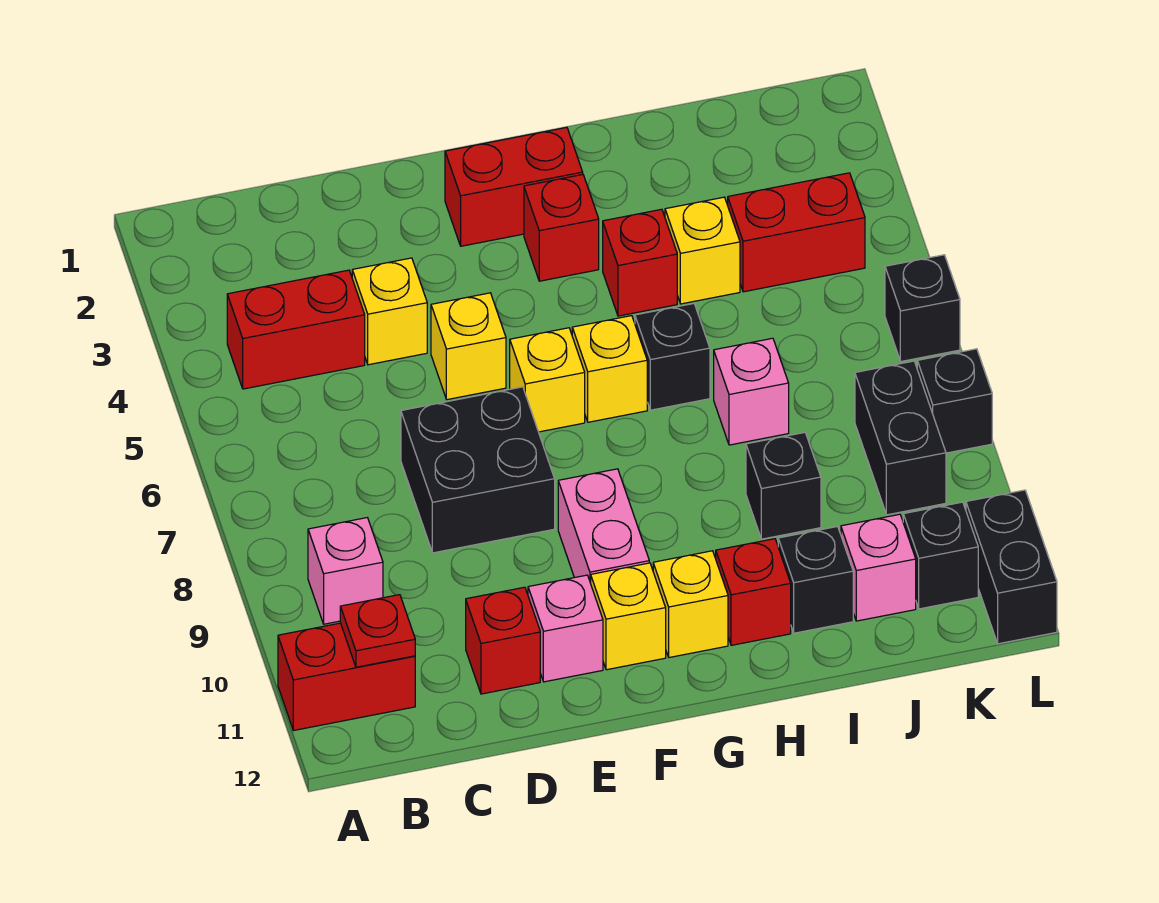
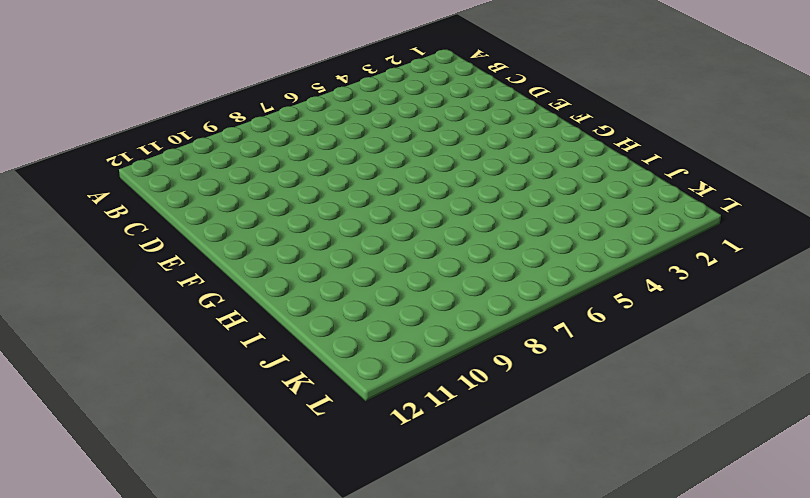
none -> red 1x2 brick [278,623,415,731]
none -> red 1x2 brick [227,270,365,389]
none -> pink 1x1 brick [308,518,383,624]
none -> yellow 1x1 brick [352,258,427,365]

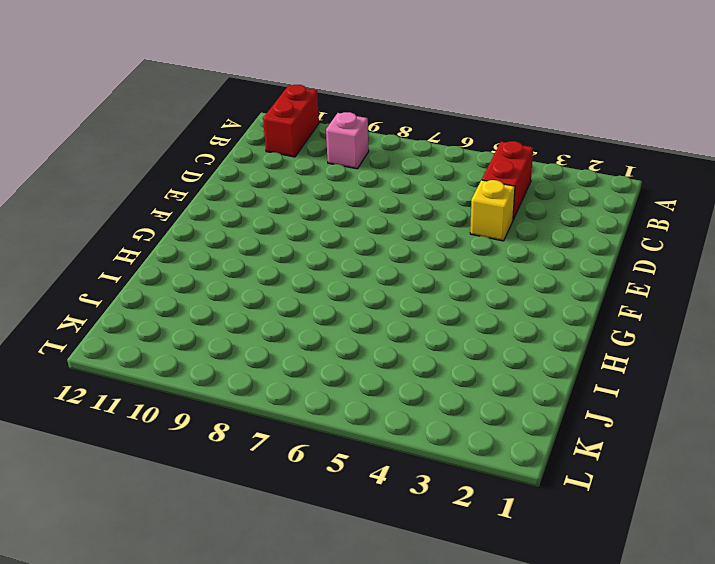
none -> black 2x2 brick [401,387,555,553]
none -> red 1x1 brick [466,587,540,694]
none -> yellow 1x1 brick [431,293,506,400]
none -> pink 1x1 brick [528,575,603,682]

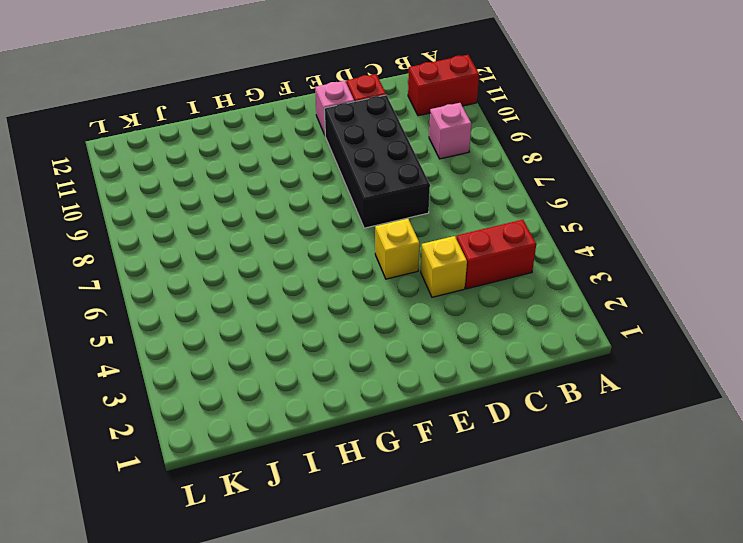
black 2x4 brick [324,95,430,228] -> black 2x2 brick [401,387,555,553]
none -> red 1x2 brick [445,127,583,246]
none -> yellow 1x1 brick [510,328,585,432]
none -> pink 1x2 brick [558,469,649,583]
none -> yellow 1x1 brick [591,563,666,670]

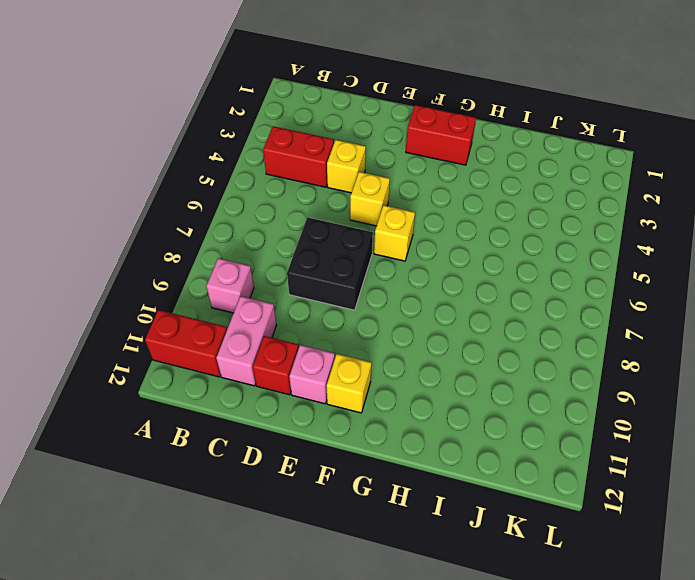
pink 1x2 brick [216,296,277,386] -> pink 1x2 brick moved to [558,469,649,583]
none -> red 1x1 brick [524,175,599,281]
none -> yellow 1x1 brick [572,316,647,422]
none -> yellow 1x1 brick [653,551,728,657]
none -> red 1x1 brick [603,209,677,316]

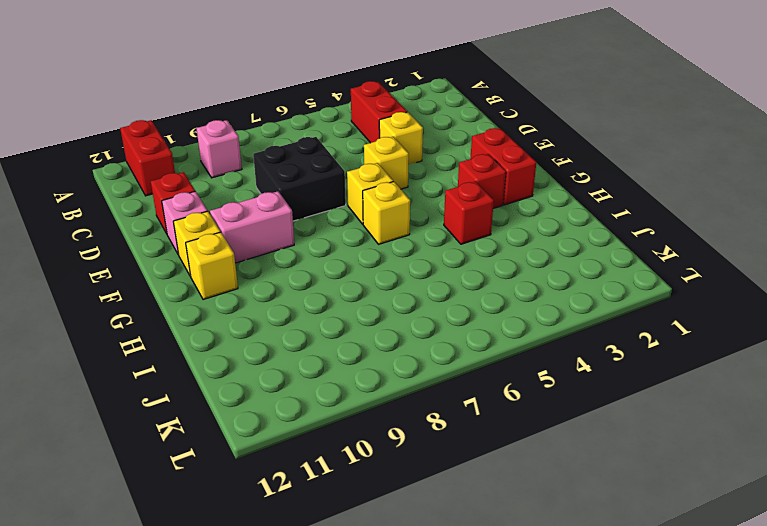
none -> black 1x1 brick [635,304,710,410]
none -> red 1x1 brick [716,539,791,645]
none -> yellow 1x1 brick [665,197,740,304]
none -> pink 1x1 brick [714,338,789,445]

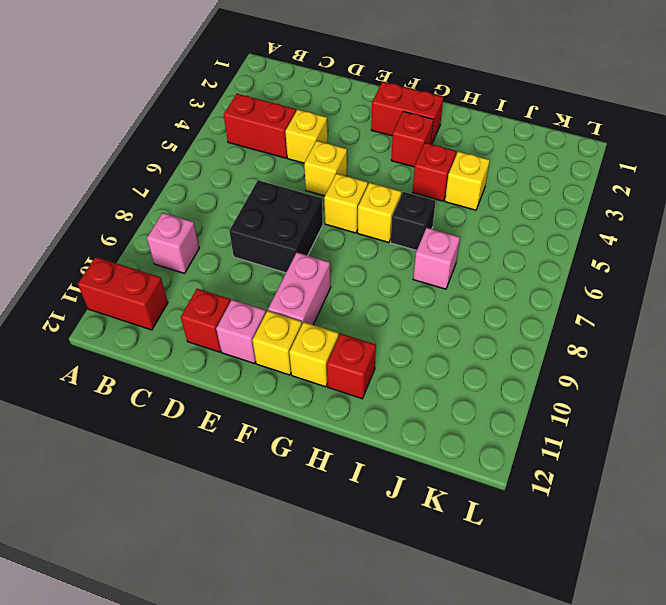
none -> black 1x1 brick [746,433,821,539]
none -> black 1x1 brick [778,526,853,633]
none -> red 1x2 brick [728,173,865,292]
none -> pink 1x1 brick [841,514,916,621]

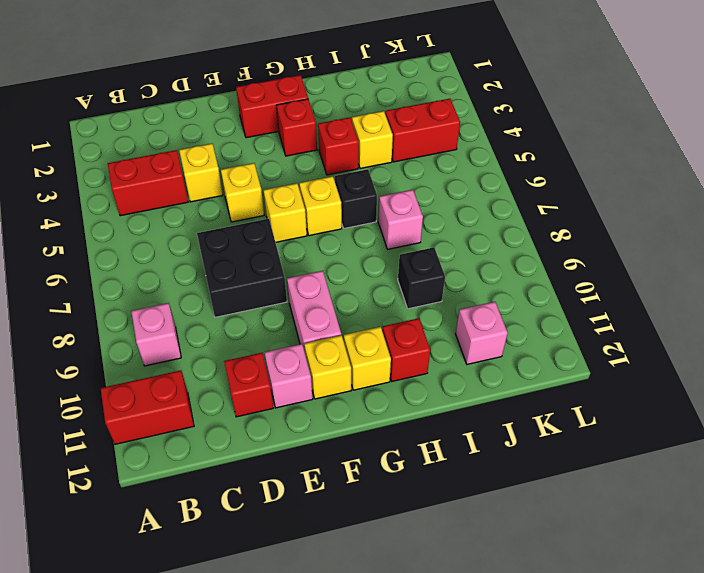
none -> black 1x1 brick [778,526,853,633]
none -> black 1x2 brick [855,361,946,515]
none -> black 1x1 brick [903,502,978,609]
none -> black 1x1 brick [885,255,960,361]

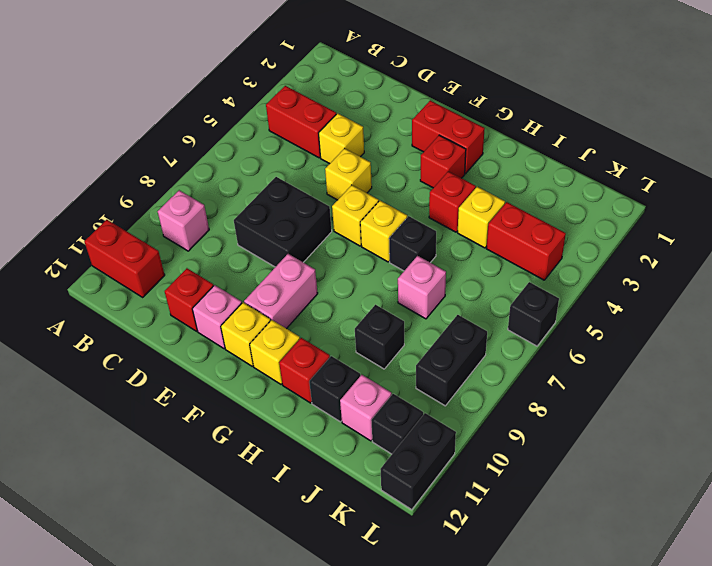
none -> black 1x1 brick [917,349,992,453]
none -> red 1x1 plate [340,595,415,667]

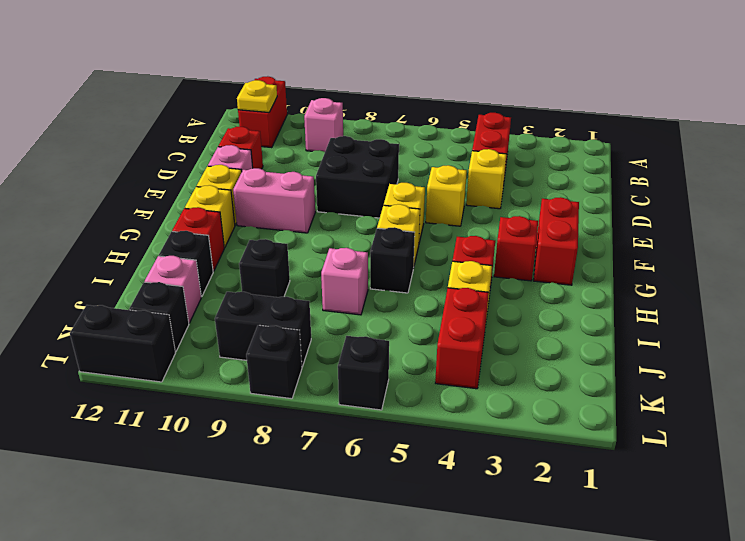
yellow 1x1 plate [237,80,277,112] -> red 1x1 plate [340,595,415,667]

